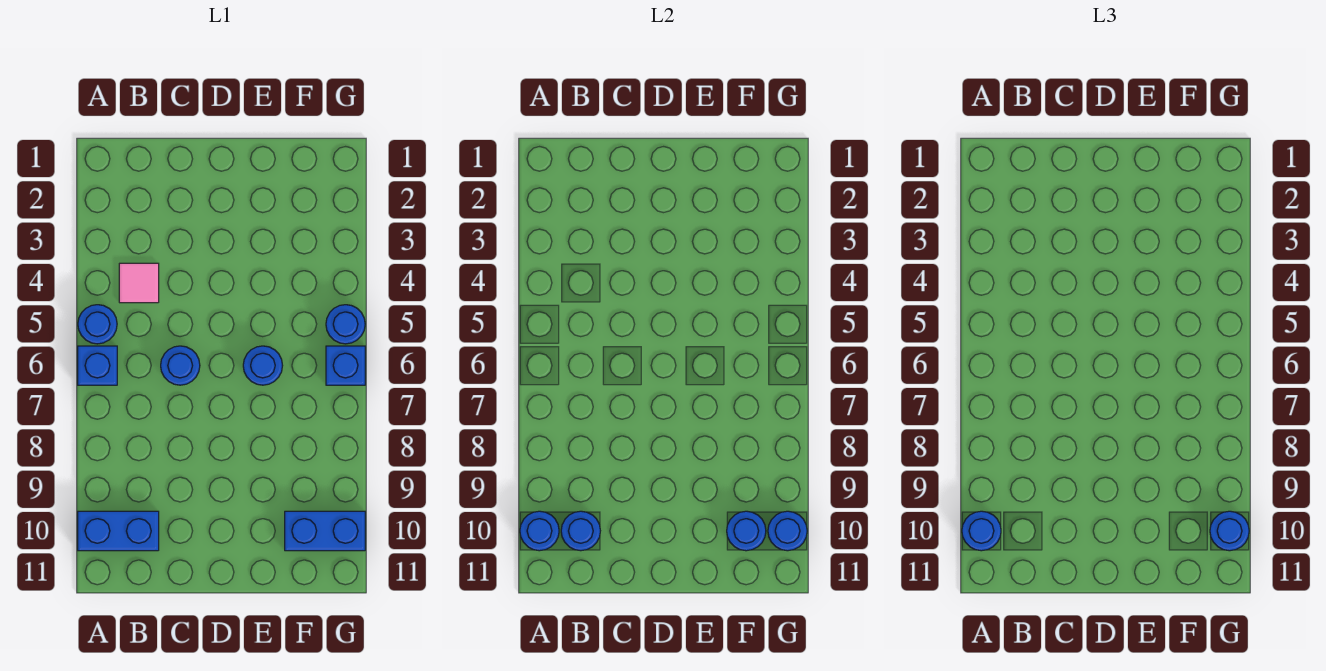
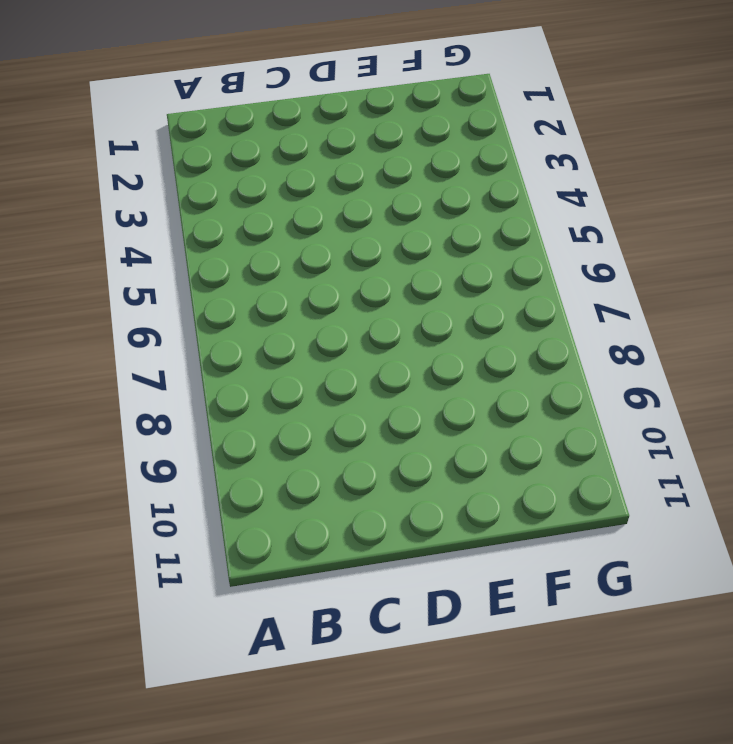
none -> blue 1x1 round brick [78,305,117,344]
none -> blue 1x1 brick [78,346,117,385]
none -> blue 1x2 brick [78,511,159,551]

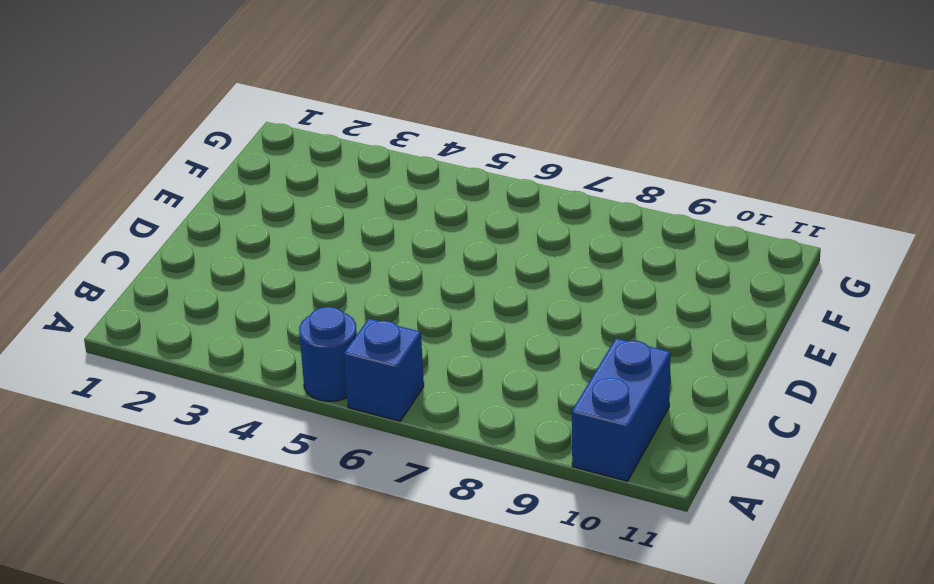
none -> pink 1x1 tile [119,263,159,303]
none -> blue 1x1 round brick [161,346,200,385]
none -> blue 1x1 round brick [243,346,283,385]

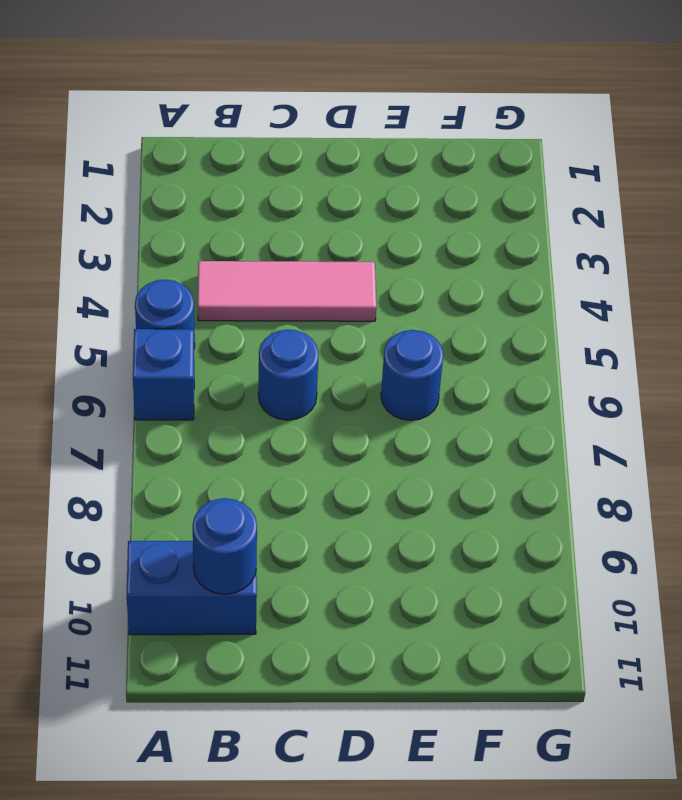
pink 1x3 tile [198,261,376,321] -> pink 1x1 tile [119,263,159,303]
none -> blue 1x2 brick [285,511,365,551]
none -> blue 1x1 round brick [326,305,365,344]
none -> blue 1x1 brick [326,346,365,385]

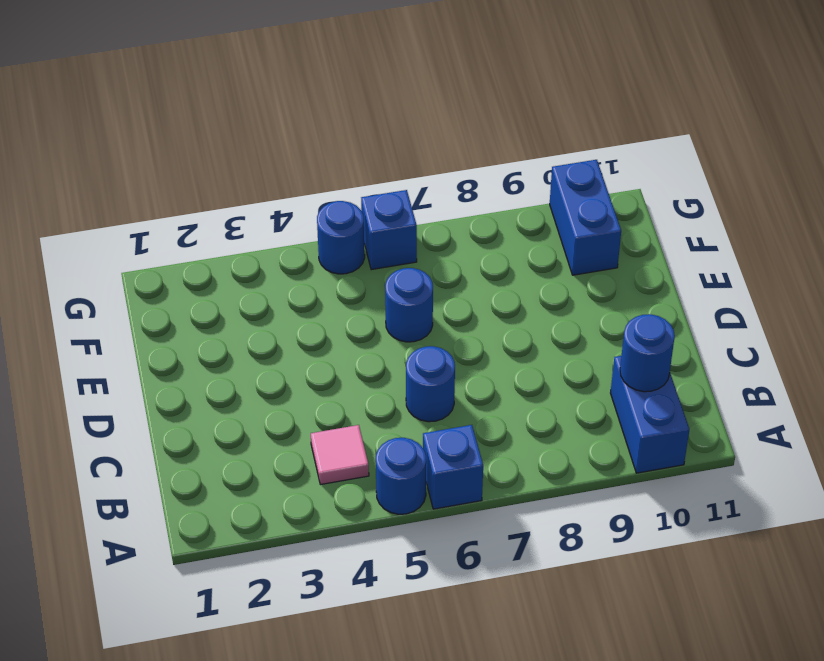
none -> blue 1x1 round brick [520,511,559,551]
none -> blue 1x1 round brick [727,511,766,551]
none -> blue 1x1 round brick [768,511,807,551]

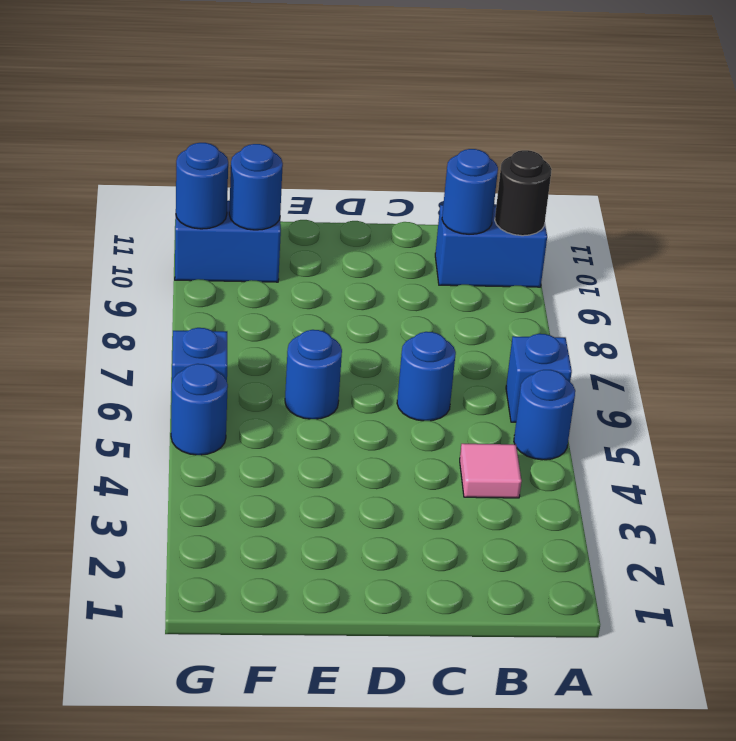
black 1x1 round brick [495,150,552,236] -> blue 1x1 round brick [520,511,559,551]
none -> blue 1x1 round brick [962,511,1001,551]
none -> blue 1x1 round brick [1210,511,1249,551]

